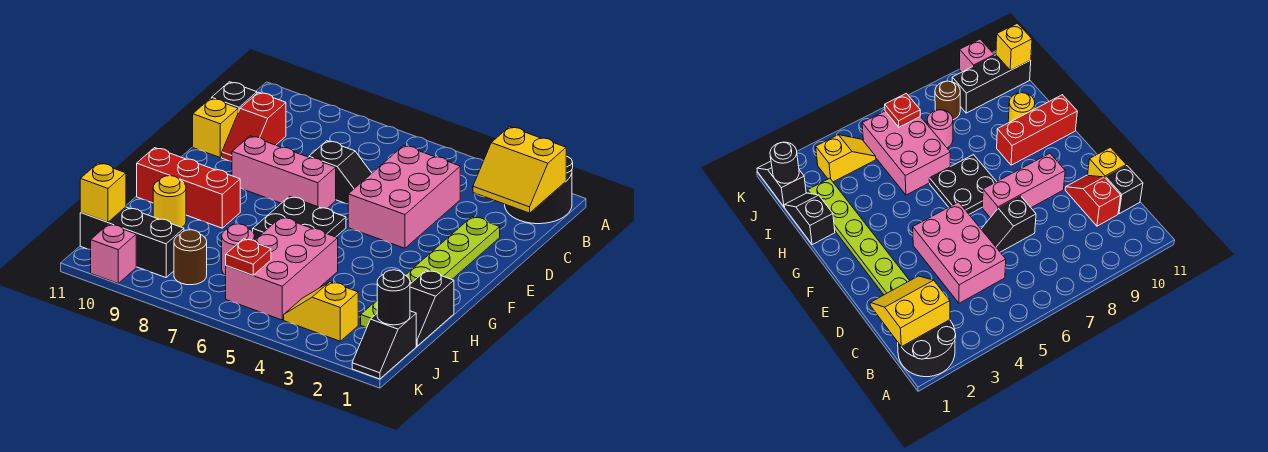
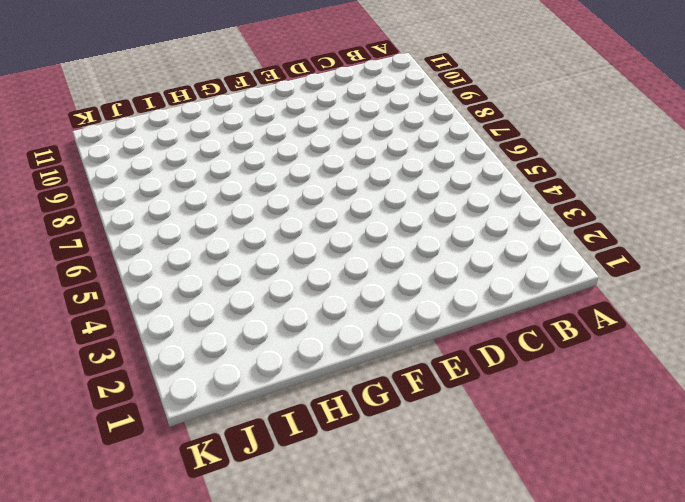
none -> black 2x2 round brick [505,157,573,224]
none -> pink 2x3 brick [348,145,460,248]
none -> red 1x2 slope [222,92,286,161]

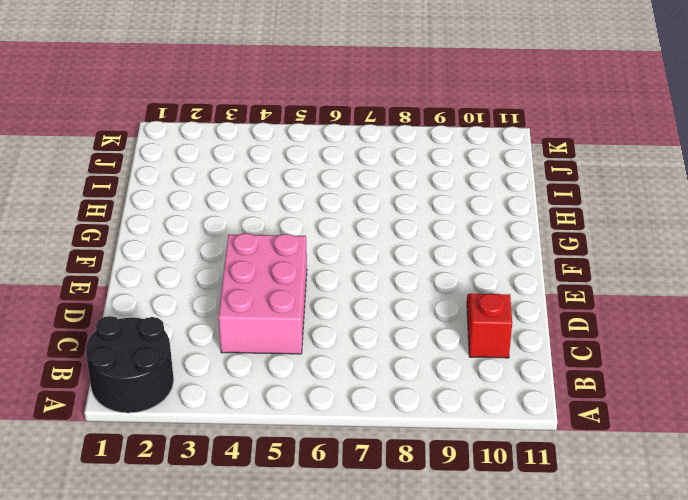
none -> black 1x1 brick [212,82,257,112]
none -> lime 1x6 plate [361,217,500,328]
none -> black 1x2 slope [309,141,372,204]

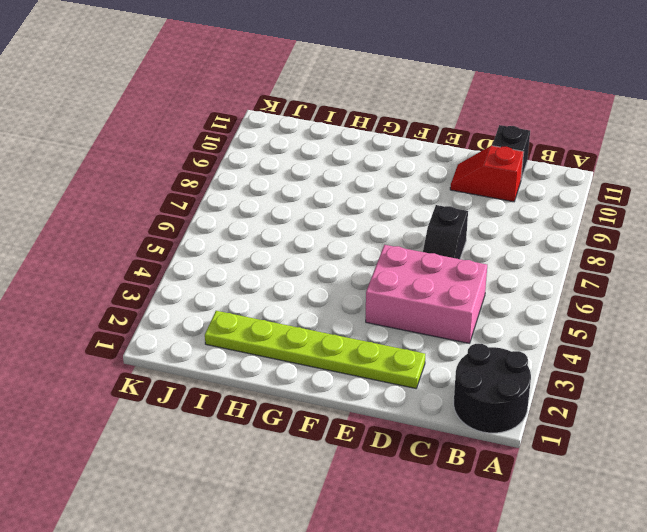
none -> yellow 1x1 brick [193,98,238,157]
none -> pink 1x3 brick [232,136,336,208]
none -> black 2x2 plate [253,196,346,239]

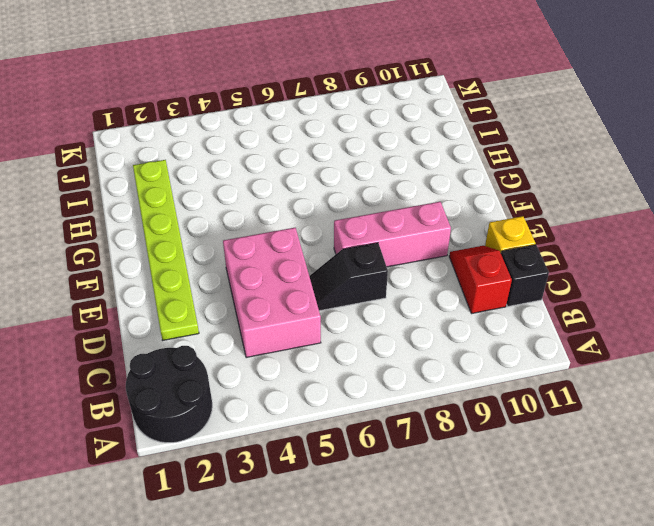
none -> black 2x2 plate [253,196,346,239]
none -> red 1x3 brick [137,148,240,228]
none -> black 1x2 slope [410,270,454,346]

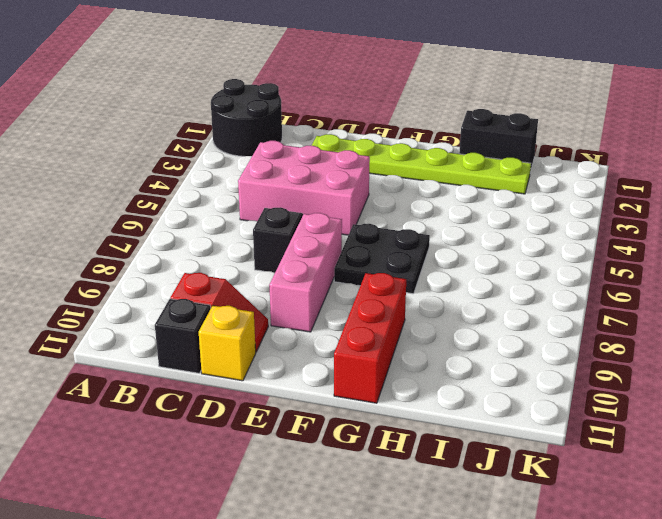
black 1x2 brick [459,109,538,172] -> black 1x2 slope [410,270,454,346]
none -> pink 2x3 brick [226,217,338,320]
none -> yellow 1x1 round brick [153,176,186,227]
none -> pink 1x1 round brick [222,224,255,276]

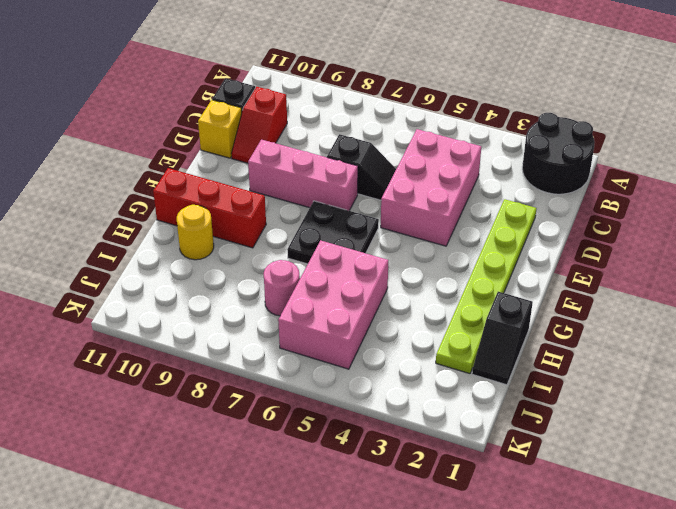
none -> black 1x2 slope [352,311,416,379]
none -> yellow 1x2 slope [284,282,358,341]
none -> brown 1x1 round brick [174,230,207,285]

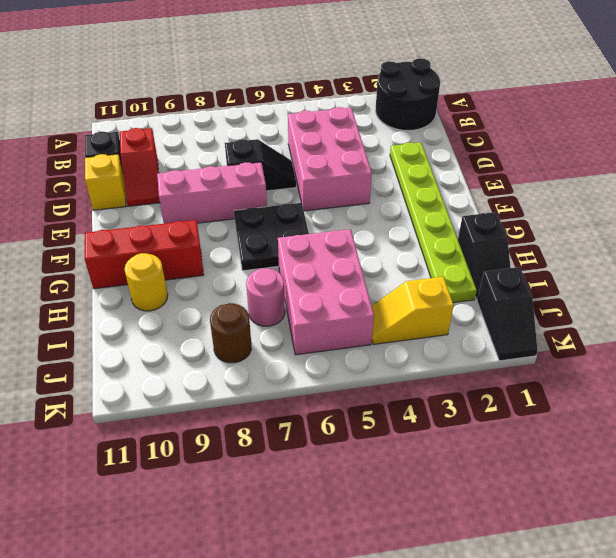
none -> black 1x3 brick [80,207,184,278]
none -> pink 1x1 brick [91,224,136,283]
none -> yellow 2x2 slope [473,127,566,213]

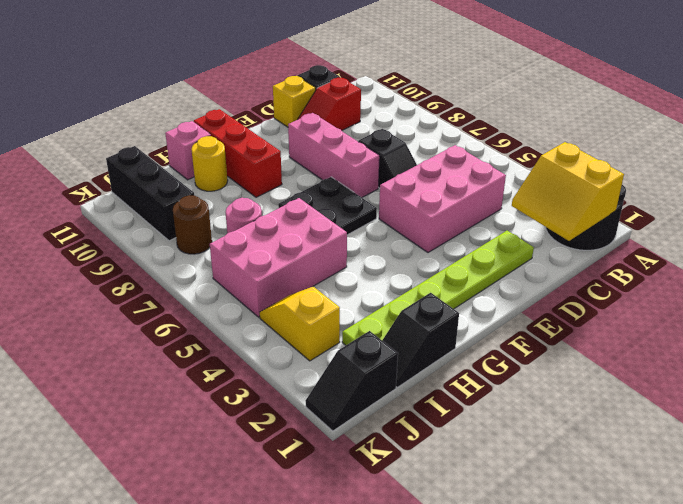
pink 1x1 brick [165,121,211,180] -> pink 1x1 brick moved to [91,224,136,283]
none -> black 1x1 round brick [377,270,410,325]
none -> red 1x1 plate [226,239,271,275]
none -> yellow 1x1 brick [80,163,126,222]

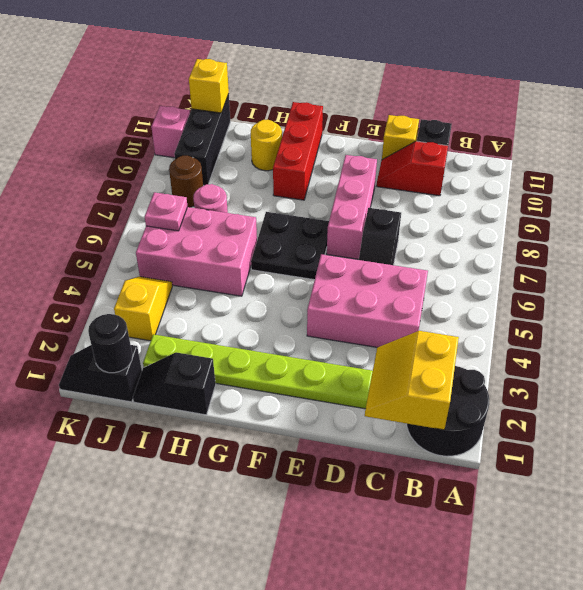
pink 1x1 plate [145,192,188,231] -> red 1x1 plate [226,239,271,275]

